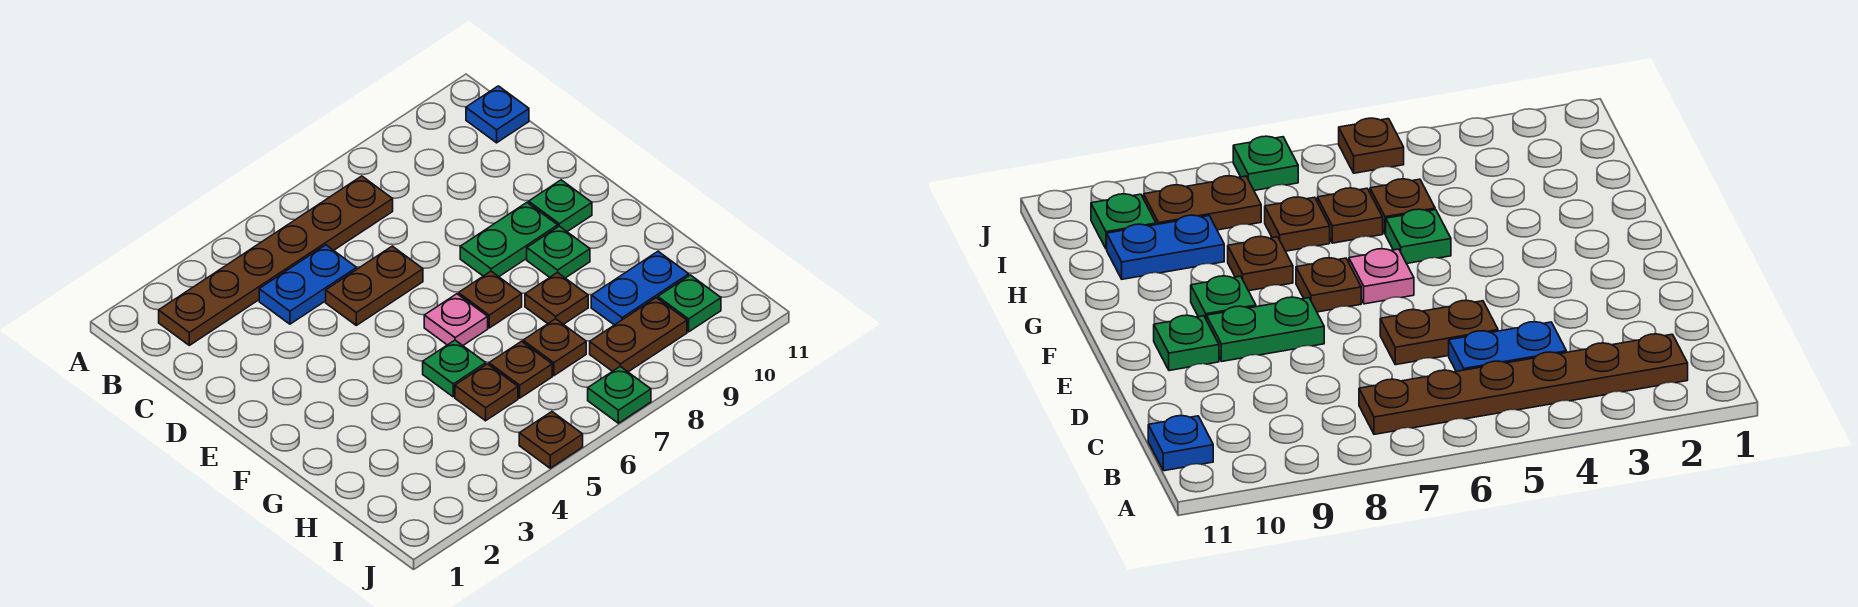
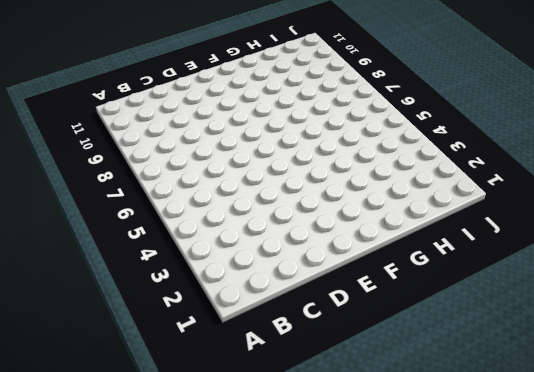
none -> brown 1x6 plate [159,176,393,345]
none -> blue 1x1 plate [466,86,529,143]
none -> blue 1x2 plate [259,245,357,324]

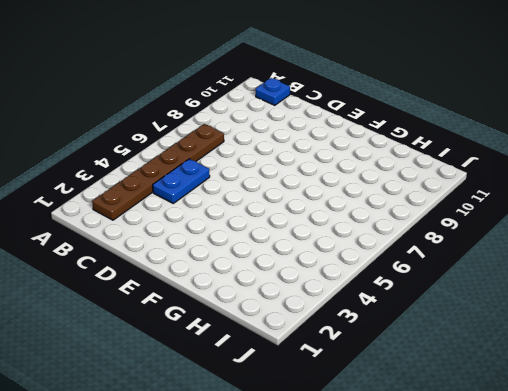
none -> brown 1x2 plate [326,246,423,325]
none -> green 1x2 plate [460,203,558,277]
none -> green 1x1 plate [529,180,592,232]

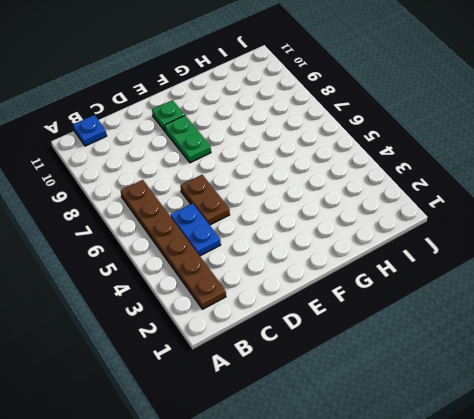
none -> pink 1x1 plate [424,294,488,345]
none -> brown 1x1 plate [459,271,522,328]
none -> green 1x1 plate [527,226,590,278]

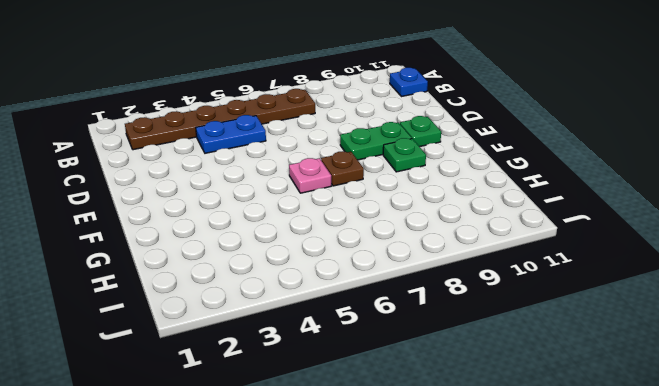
none -> brown 1x2 plate [326,246,423,325]
none -> green 1x1 plate [423,340,486,397]
none -> brown 1x1 plate [525,272,588,324]

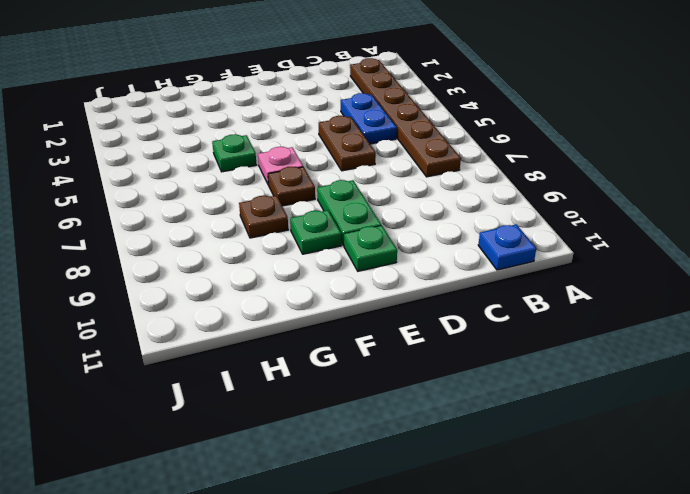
none -> brown 1x1 plate [455,364,518,421]
none -> brown 1x1 plate [489,341,552,398]
none -> brown 1x1 plate [523,319,586,376]

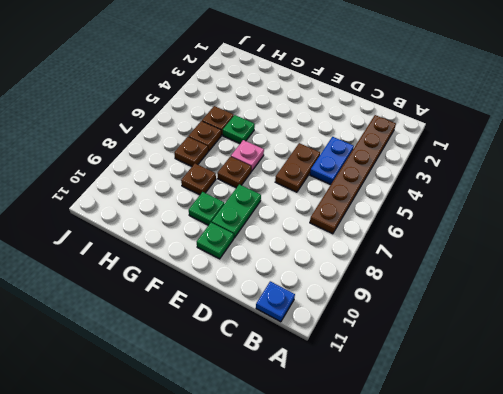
none -> blue 1x2 plate [591,251,689,325]
none -> brown 1x2 plate [590,298,687,372]
none -> green 1x1 plate [658,275,721,332]

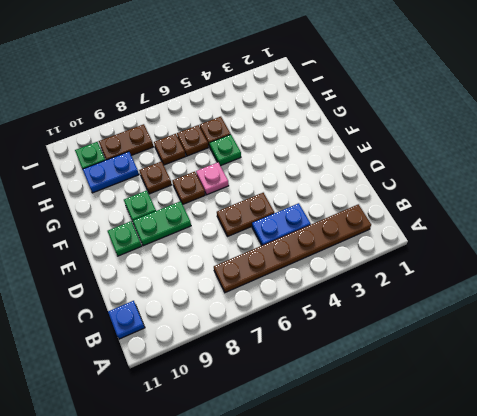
none -> brown 1x1 plate [519,412,583,468]
none -> green 1x1 plate [588,367,651,423]

